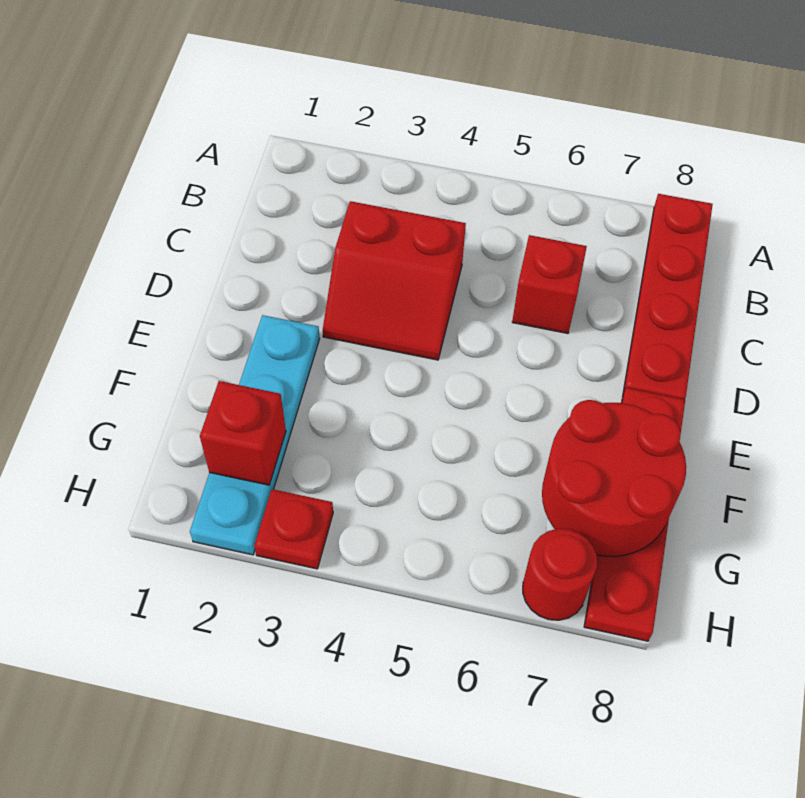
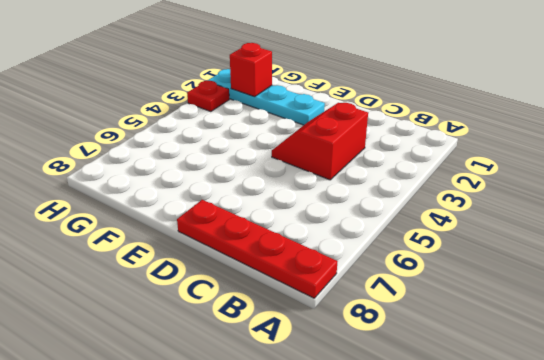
none -> red 1x1 brick [512,235,587,334]
none -> red 1x4 plate [584,388,685,641]

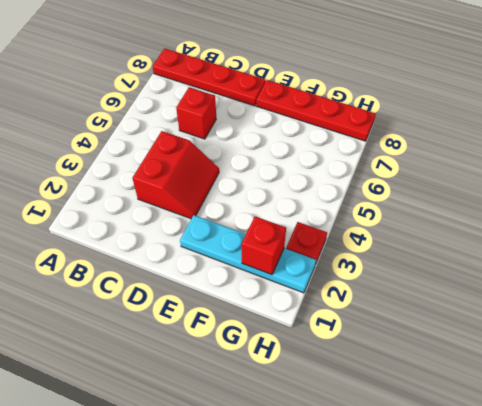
none -> red 1x1 round brick [523,529,597,620]
none -> red 2x2 round brick [542,400,686,556]

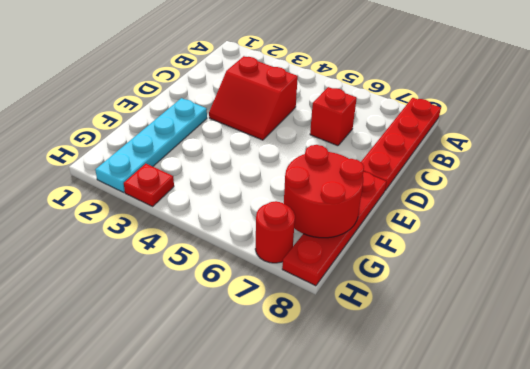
none -> red 1x1 brick [200,381,286,485]

